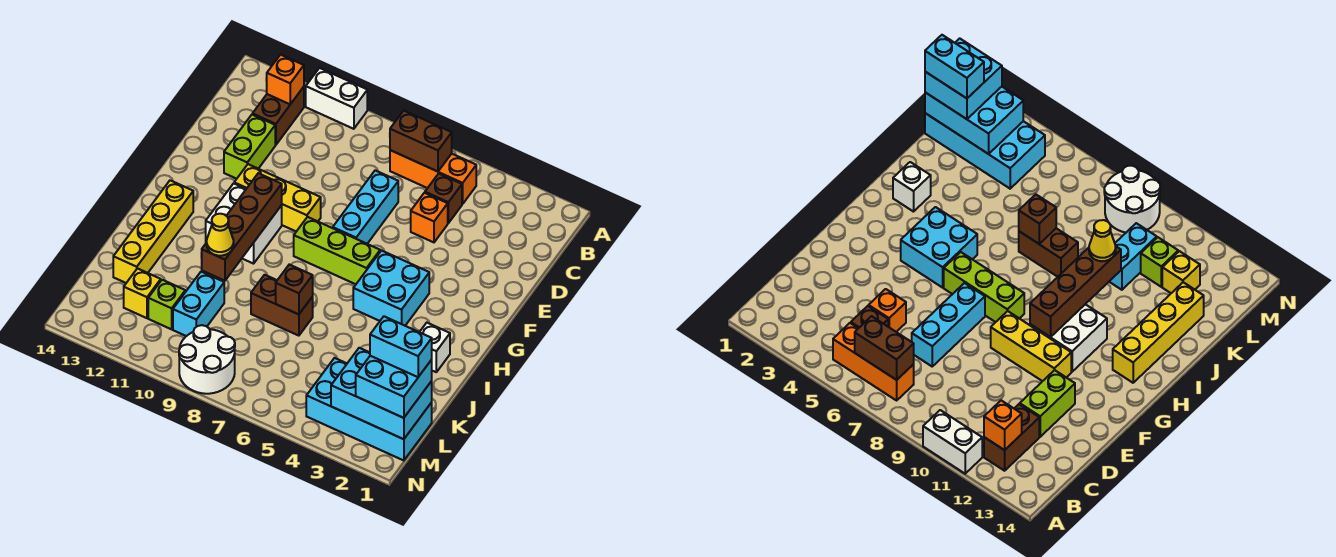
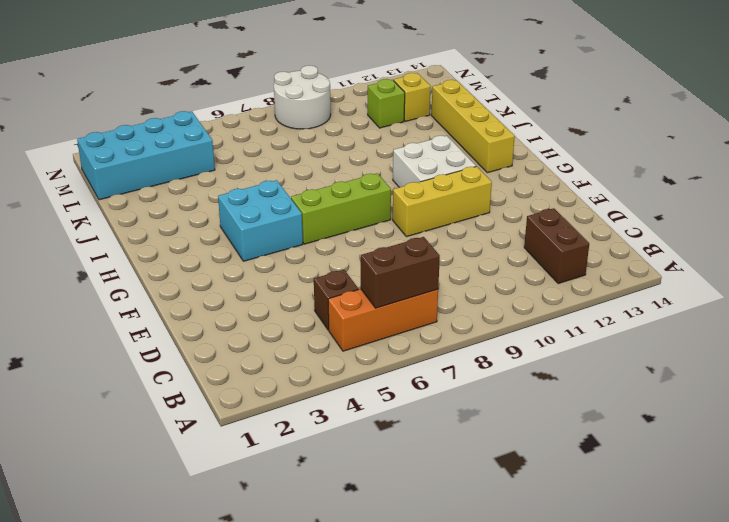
none -> white 1x2 brick [306,68,367,129]
none -> orange 1x1 brick [411,193,448,242]
none -> cyan 1x3 brick [333,170,398,244]

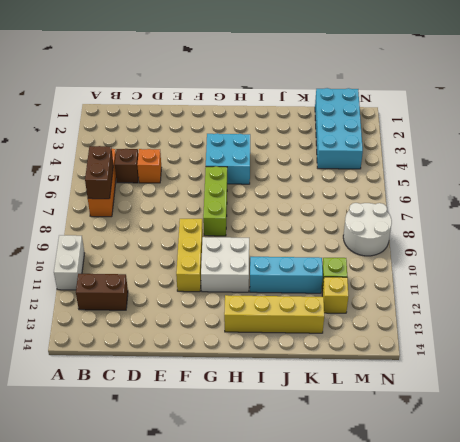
cyan 1x3 brick [250,257,323,293] -> cyan 1x3 brick moved to [333,170,398,244]
none -> lime 1x2 brick [224,114,275,179]
none -> white 1x1 brick [420,323,450,372]
none -> brown 1x2 brick [251,275,313,336]

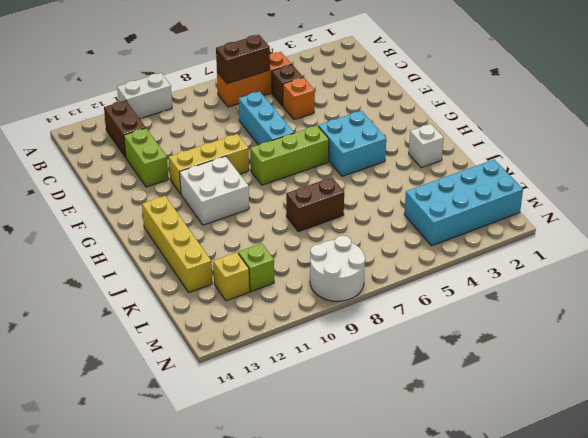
none -> cyan 1x2 brick [173,272,224,336]
none -> orange 1x1 brick [267,55,304,104]
none -> brown 1x4 brick [201,173,282,281]

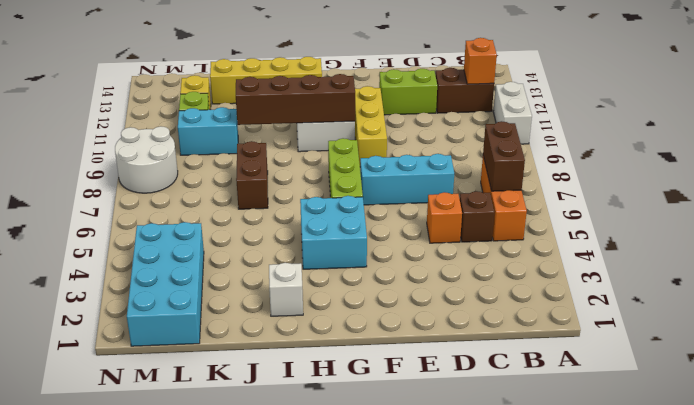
none -> brown 1x1 brick [276,265,313,314]
none -> cyan 2x3 brick [331,348,432,439]
none -> yellow 1x1 cone [207,214,234,256]

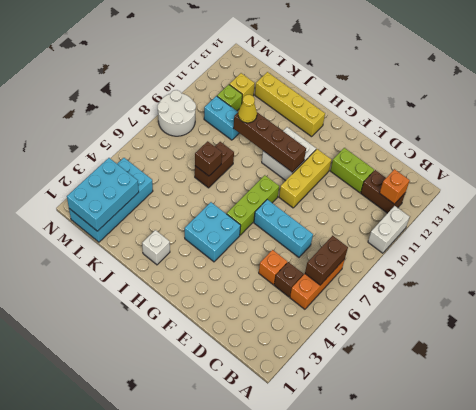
none -> cyan 2x2 brick [356,356,432,418]
none -> cyan 1x2 brick [370,316,432,377]

